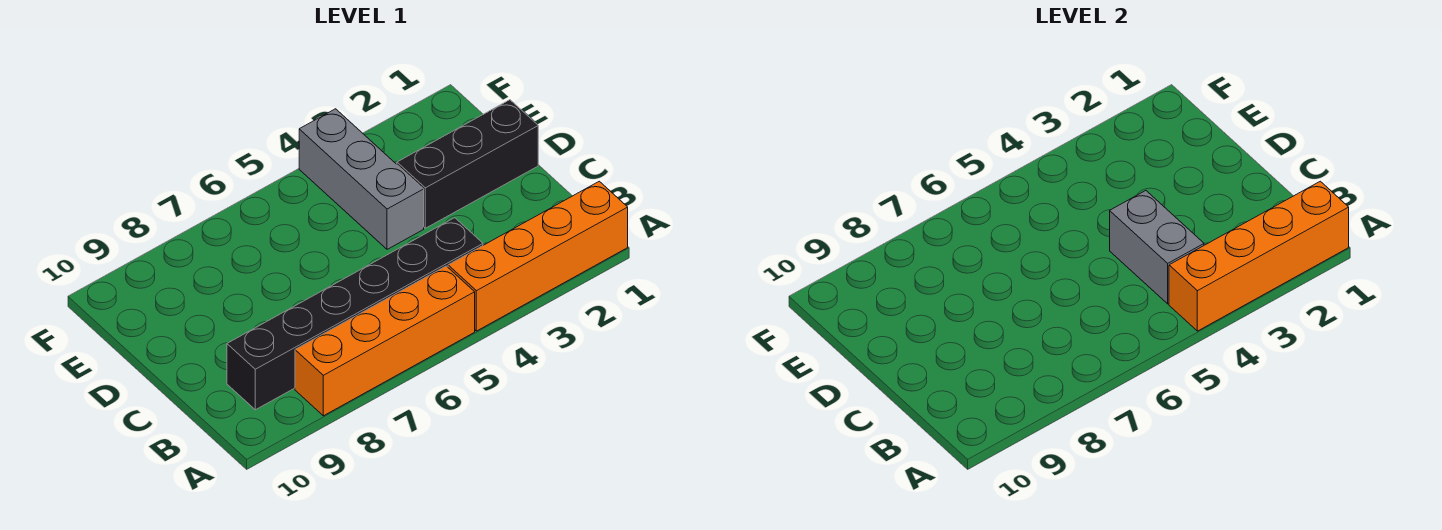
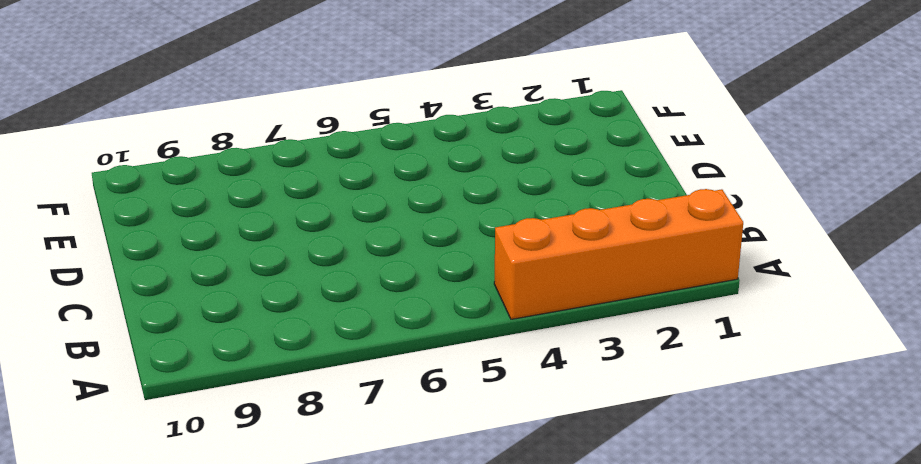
none -> orange 1x4 brick [295,266,475,416]
none -> black 1x6 brick [227,218,483,410]

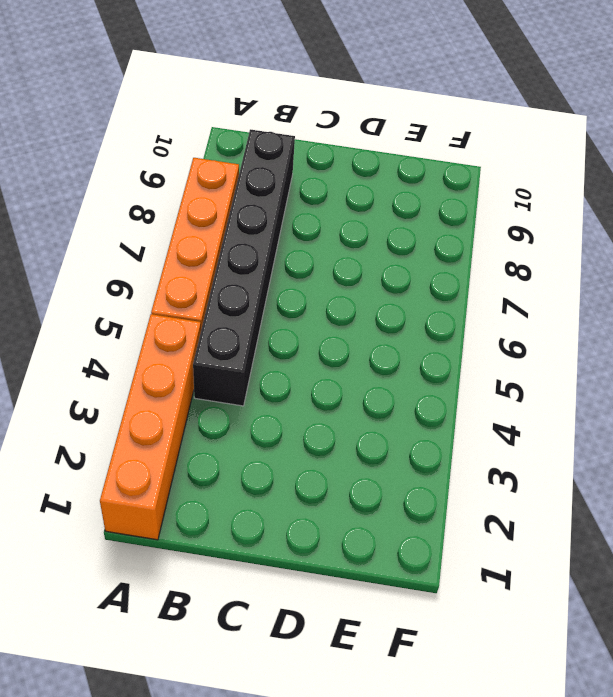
none -> black 1x3 brick [397,100,538,228]
none -> grey 1x3 brick [299,109,424,249]

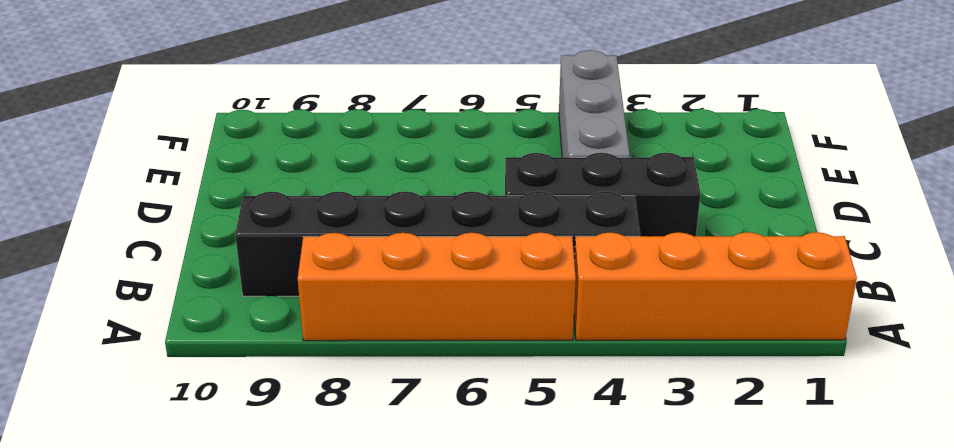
black 1x3 brick [505,153,701,236] -> black 1x3 brick moved to [397,100,538,228]
none -> orange 1x4 brick [1169,181,1349,331]
none -> grey 1x2 brick [1110,191,1204,304]

